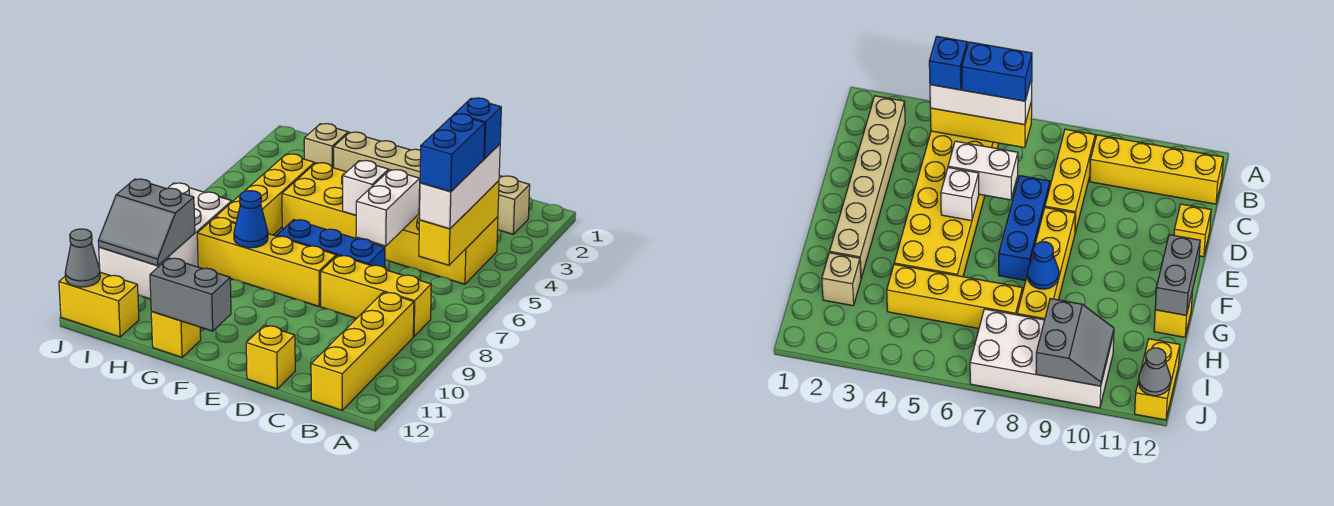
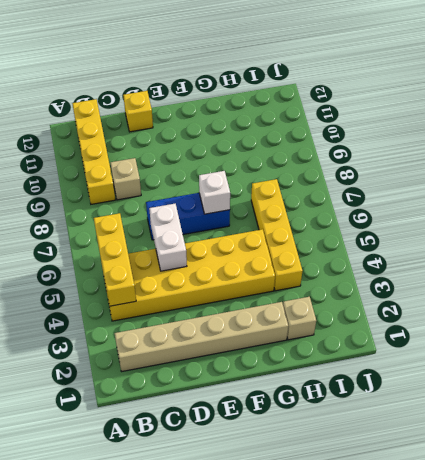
tan 1x1 brick [111,158,141,200] -> none
white 1x1 brick [199,171,230,214] -> white 1x1 brick moved to [343,160,389,215]
none -> yellow 1x3 brick [321,255,431,337]
none -> yellow 1x4 brick [197,217,336,306]
none -> yellow 1x1 brick [151,312,201,357]

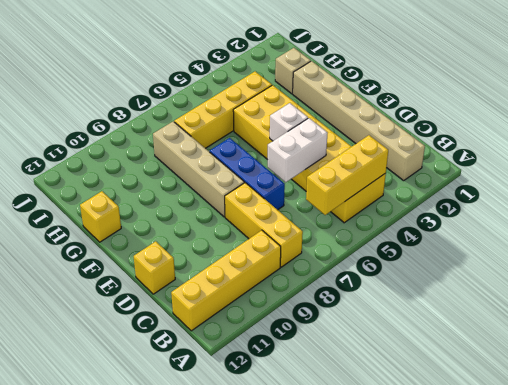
tan 1x4 brick [153,121,244,217] -> yellow 1x4 brick [197,217,336,306]
none -> white 2x4 brick [99,183,232,299]
none -> yellow 1x2 brick [59,272,139,337]
none -> grey 1x2 brick [150,258,231,331]

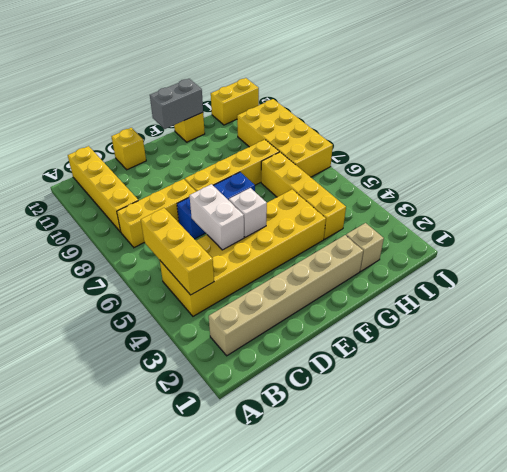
yellow 2x4 brick [237,99,333,177] -> white 2x4 brick [99,183,232,299]
none -> blue 1x1 cone [234,191,268,248]
none -> grey 2x2 slope [98,179,195,266]
none -> grey 1x1 cone [65,229,100,287]

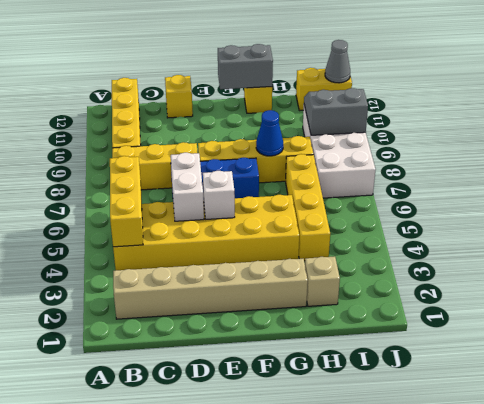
none -> white 1x3 brick [419,144,500,229]
none -> blue 1x1 brick [455,98,501,159]
none -> blue 1x2 brick [420,114,485,192]

